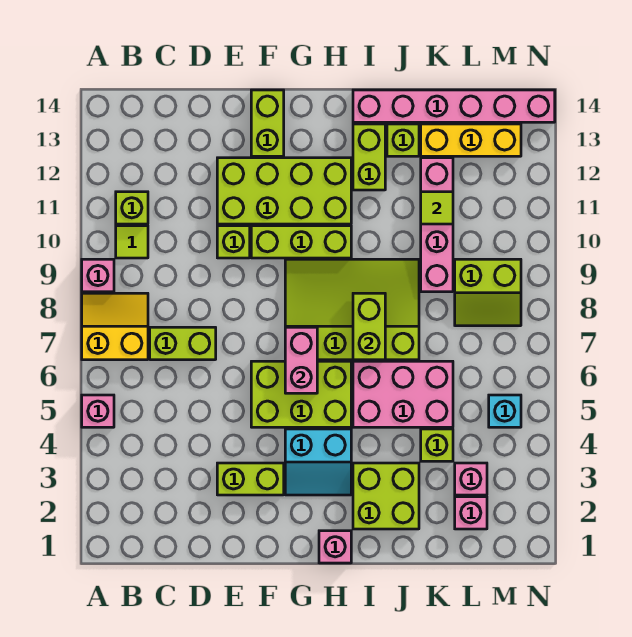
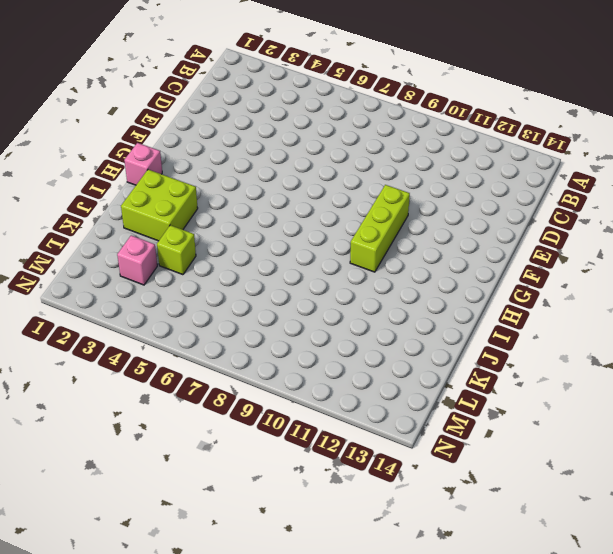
none -> pink 1x1 brick [82,395,114,427]
none -> yellow 2x2 slope [82,293,148,360]
none -> pink 1x1 brick [82,259,114,292]
none -> lime 1x1 tile [116,226,148,258]

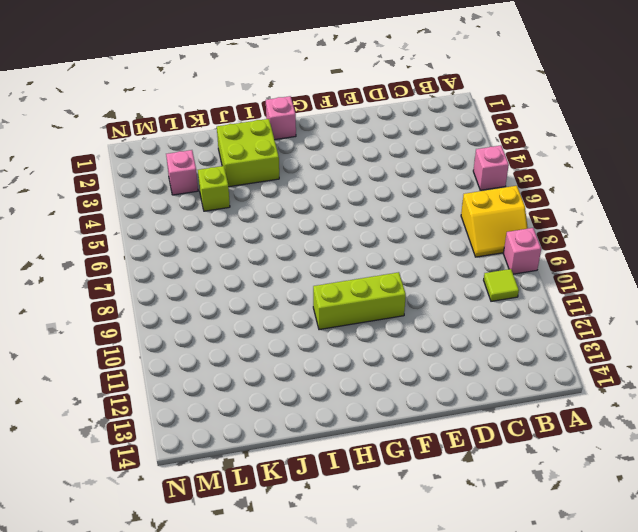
none -> lime 1x1 brick [116,192,148,224]
none -> lime 1x2 brick [150,327,216,360]
none -> lime 1x2 brick [217,463,284,495]
none -> lime 1x1 brick [217,226,250,258]

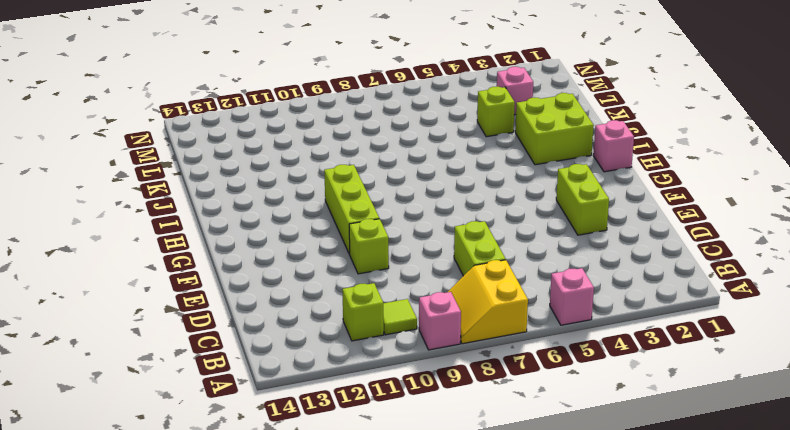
none -> lime 2x4 brick [217,158,351,224]
none -> lime 2x3 brick [251,361,351,427]
none -> lime 1x2 brick [251,90,284,156]
none -> cyan 2x2 slope [285,429,351,495]

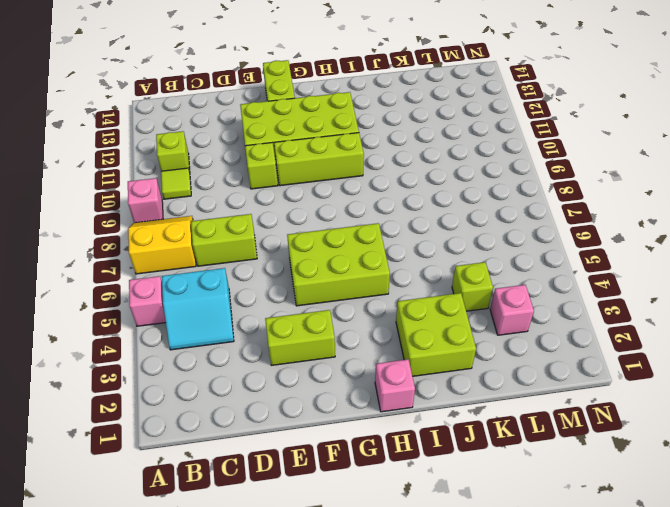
cyan 2x2 slope [162,268,234,350] -> cyan 2x2 slope moved to [285,429,351,495]
none -> lime 3x4 slope [285,259,419,360]
none -> pink 2x3 brick [353,361,453,427]
none -> lime 1x2 brick [353,124,385,190]
none -> pink 1x6 brick [353,90,555,122]

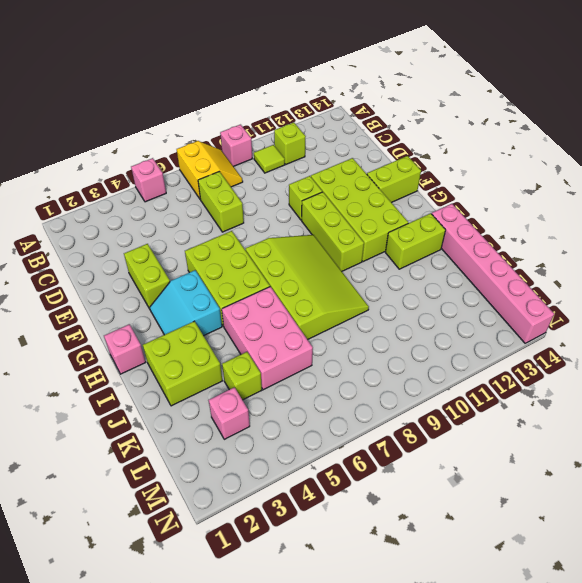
none -> lime 1x1 brick [387,124,419,156]
none -> pink 1x4 brick [421,158,453,292]
none -> yellow 1x3 brick [421,124,521,156]
none -> pink 1x1 brick [455,497,487,529]

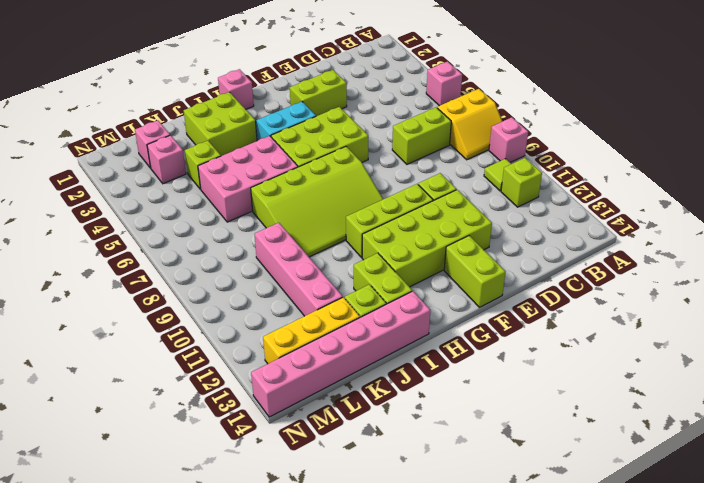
none -> lime 2x2 slope [455,259,521,326]
none -> cyan 1x1 brick [489,395,521,427]
none -> pink 1x2 brick [285,327,317,393]
none -> lime 1x2 brick [353,293,385,360]

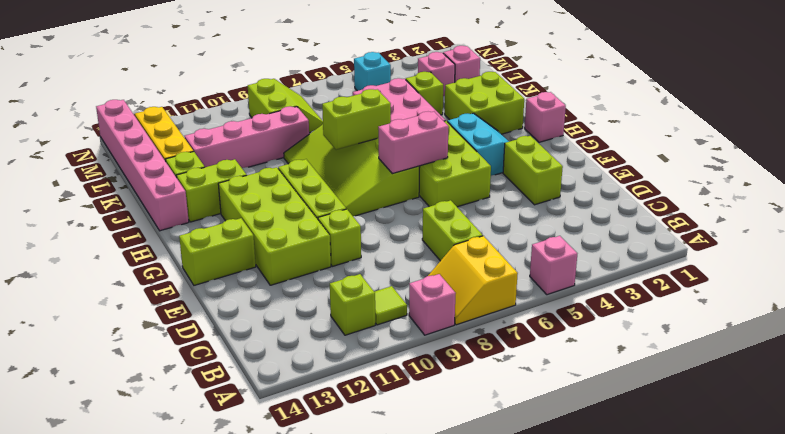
none -> lime 1x1 tile [421,192,453,224]

